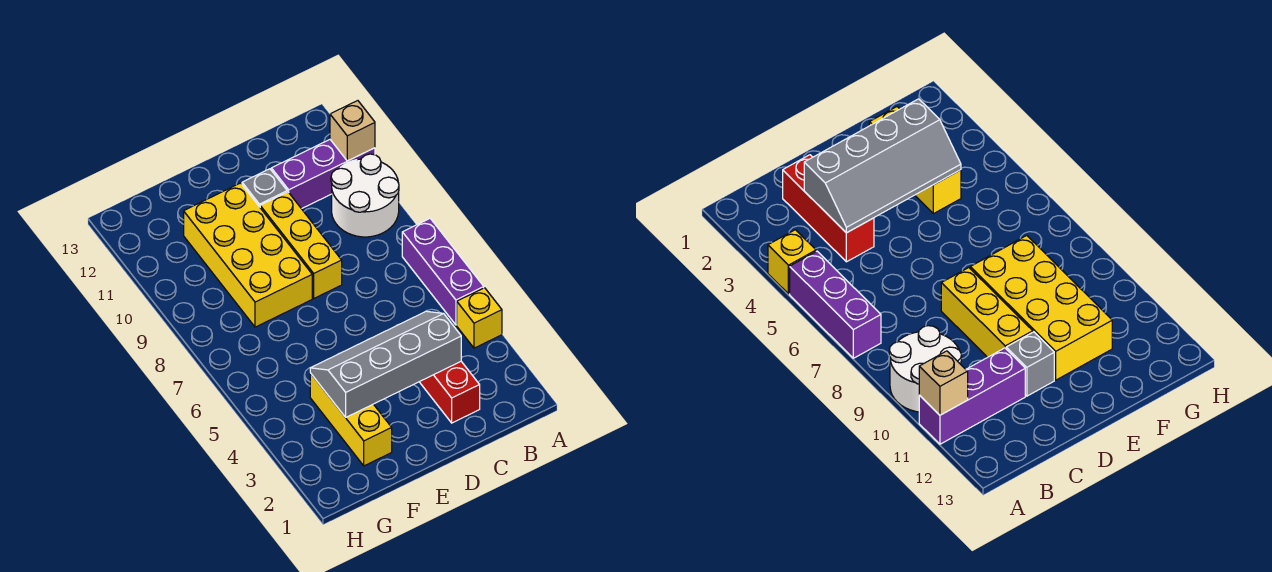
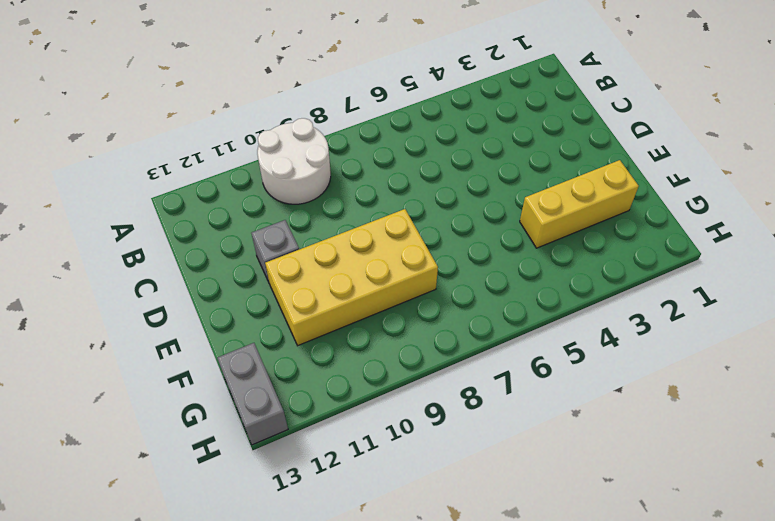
grey 1x2 brick [217,343,288,445] -> none
none -> yellow 1x1 brick [457,288,502,348]
none -> purple 1x3 brick [402,219,484,325]

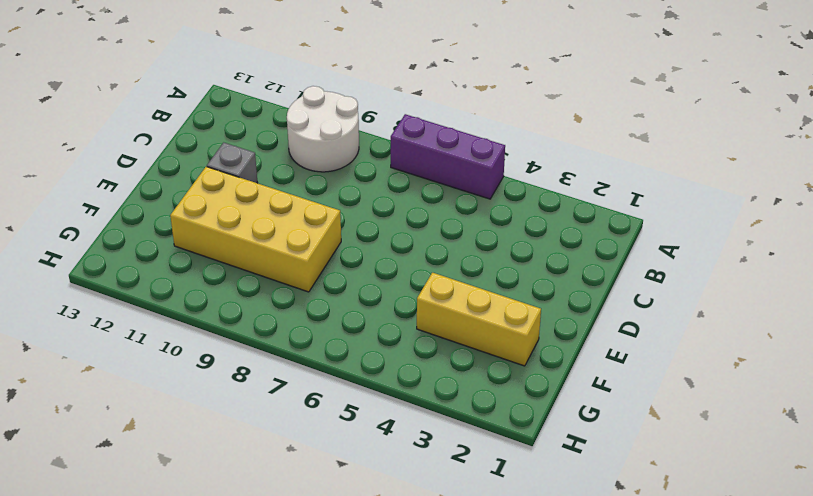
none -> yellow 1x1 brick [457,288,502,348]
none -> purple 1x3 brick [271,140,375,209]

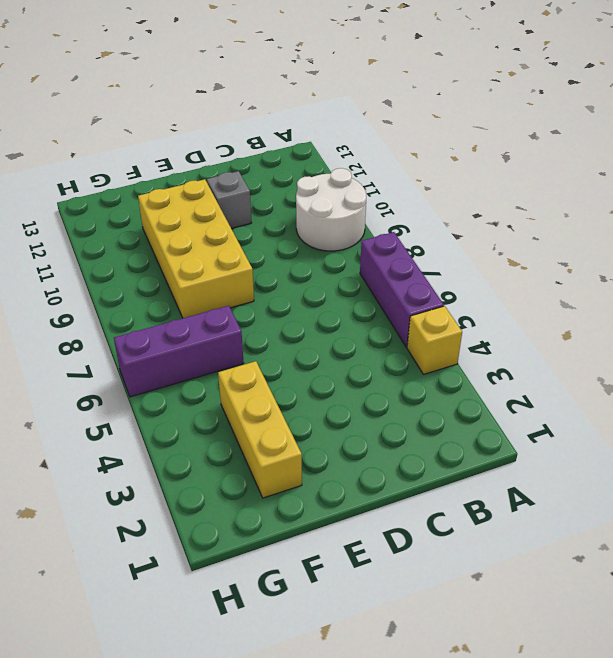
purple 1x3 brick [114,306,244,397] -> purple 1x3 brick moved to [271,140,375,209]
none -> red 1x3 brick [420,361,480,423]
none -> yellow 1x3 brick [260,192,342,298]

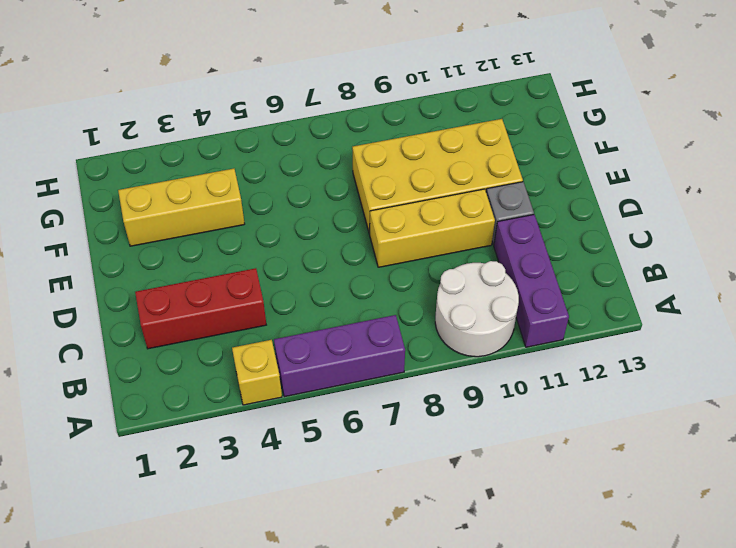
none -> tan 1x1 brick [330,101,375,161]
none -> grey 2x4 slope [310,311,461,417]

